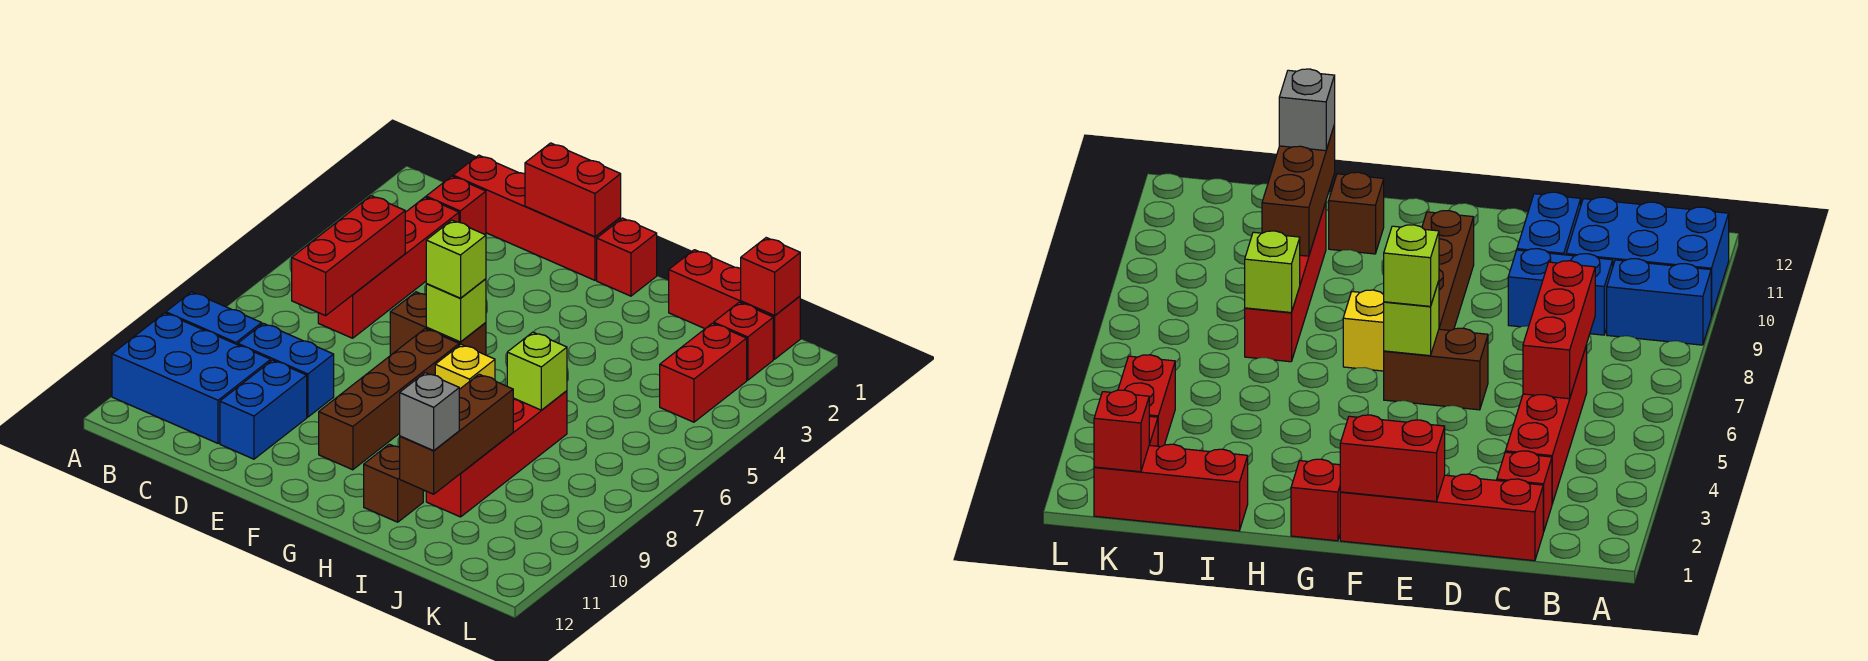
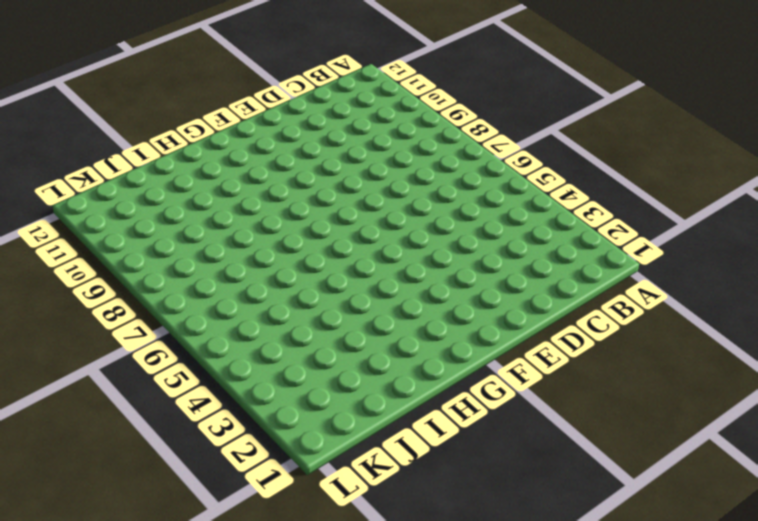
none -> blue 1x2 brick [166,292,262,345]
none -> blue 2x3 brick [112,313,271,443]
none -> red 1x4 brick [453,155,621,280]

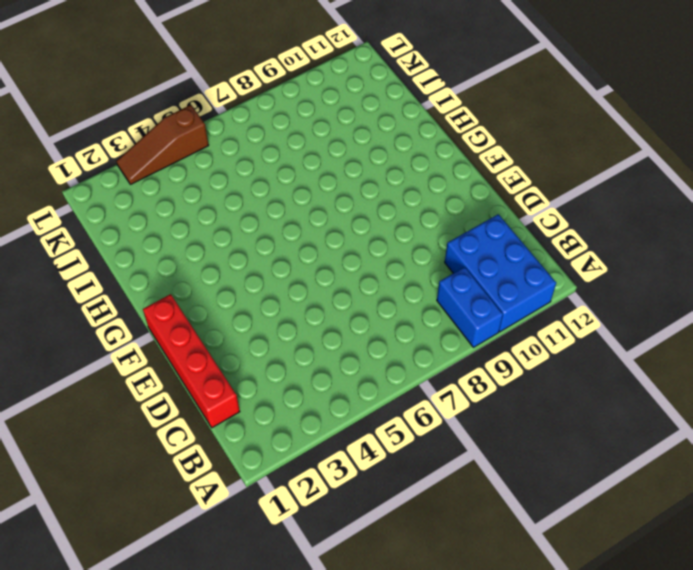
brown 1x3 slope [116,105,209,185] -> none
none -> red 1x1 brick [426,176,486,235]
none -> red 1x4 brick [318,197,459,338]
none -> blue 1x2 brick [238,323,334,417]

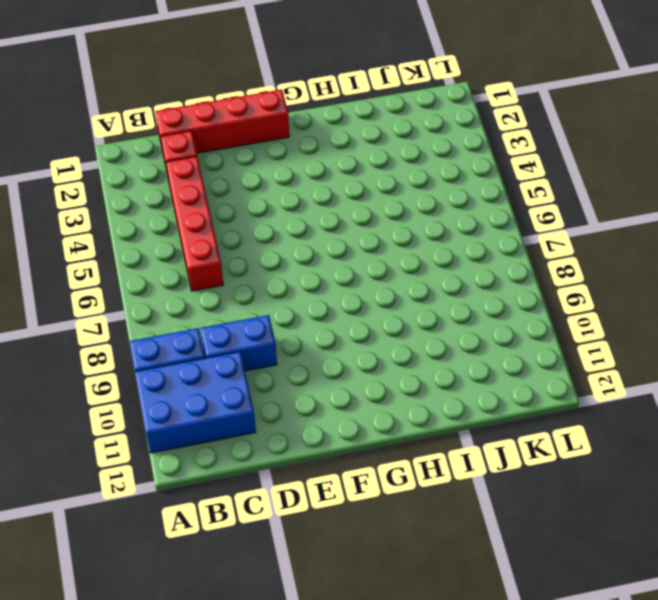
none -> blue 1x2 brick [220,360,307,459]
none -> brown 1x2 brick [390,292,486,355]
none -> brown 1x4 brick [319,329,459,470]

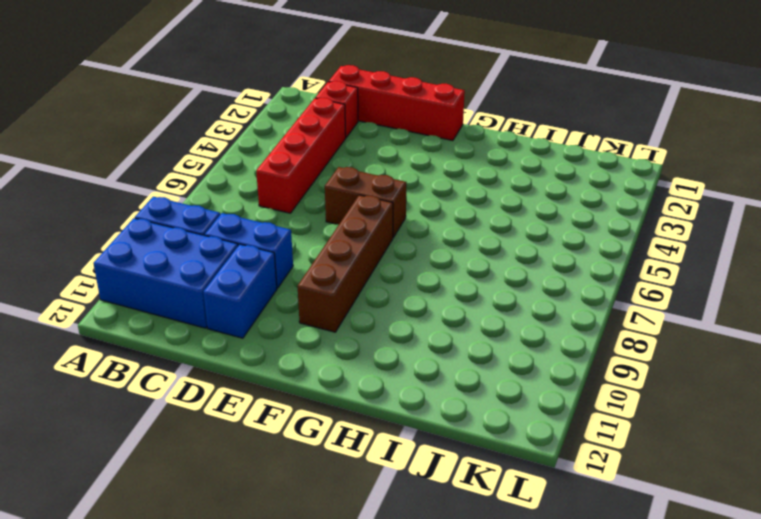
none -> red 1x1 brick [597,218,657,296]
none -> yellow 1x1 brick [435,345,495,389]
none -> brown 1x1 brick [364,444,423,522]

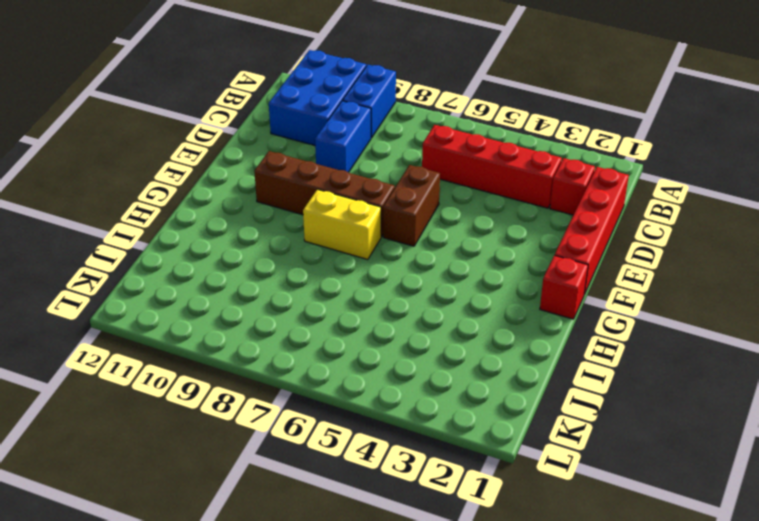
yellow 1x2 brick [303,189,381,260] -> yellow 1x1 brick [435,345,495,389]
none -> blue 1x2 brick [220,360,307,459]
none -> brown 1x1 brick [364,444,423,522]
none -> red 1x3 brick [669,250,800,359]

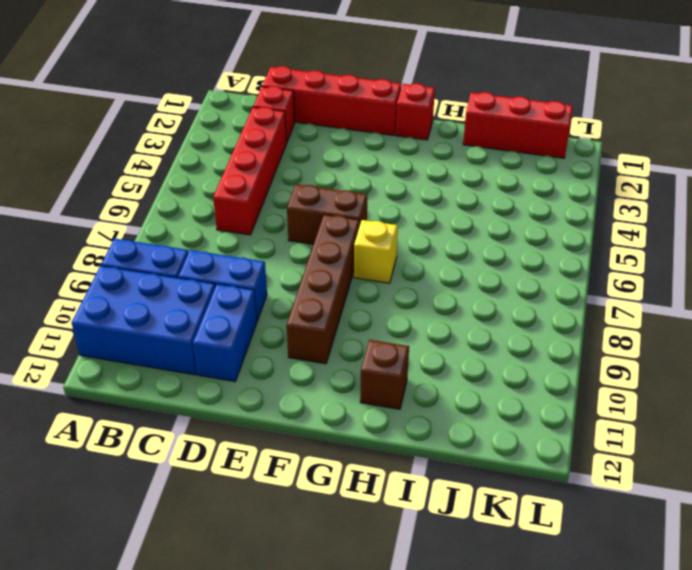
none -> red 1x4 brick [426,391,567,517]
none -> red 1x1 brick [714,302,773,380]
none -> red 1x2 brick [660,323,747,422]

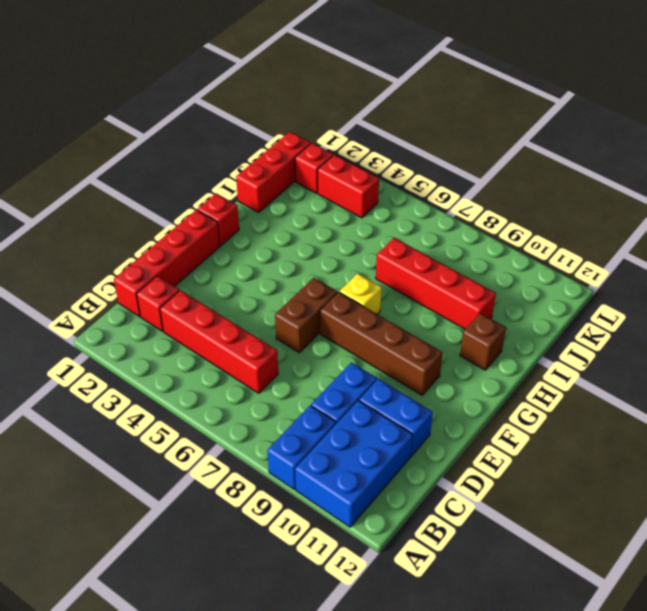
none -> red 1x3 brick [292,196,405,316]
none -> red 1x2 brick [525,143,621,237]
none -> lime 1x1 brick [426,279,486,342]

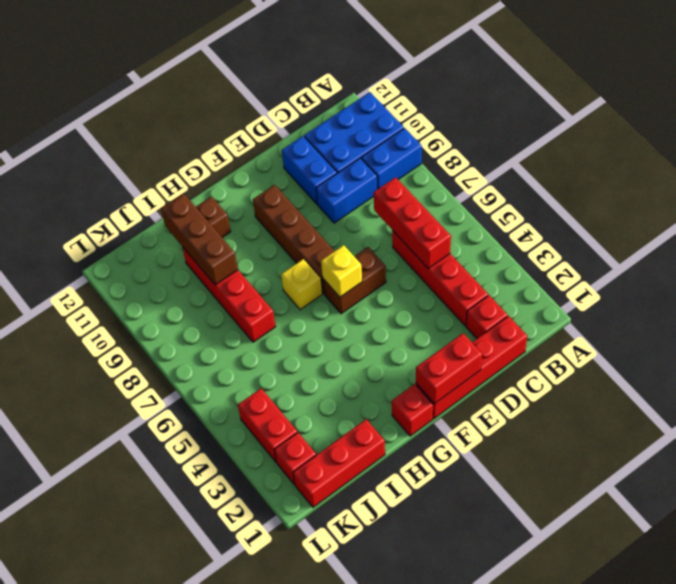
yellow 1x1 brick [321,245,362,297] -> lime 1x1 brick [426,279,486,342]
none -> lime 1x1 brick [507,332,567,410]
none -> red 1x1 brick [741,238,800,316]
none -> lime 1x1 brick [426,220,486,298]

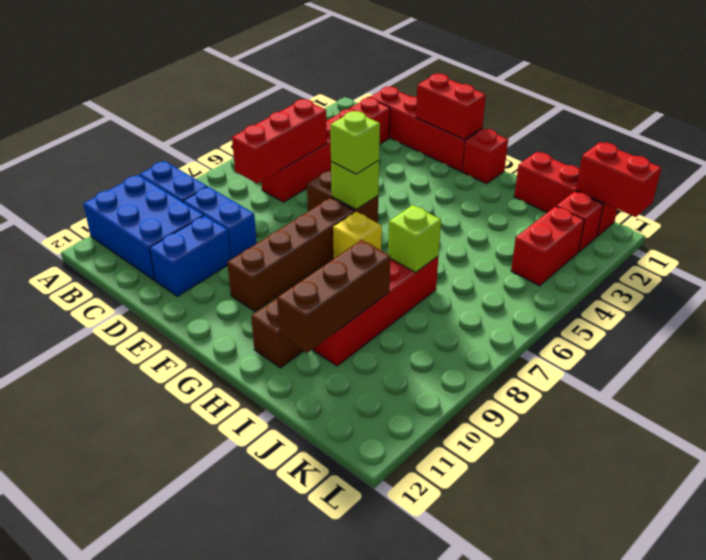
red 1x2 brick [576,142,661,217] -> red 1x1 brick [741,238,800,316]
none -> grey 1x1 brick [400,373,459,451]

